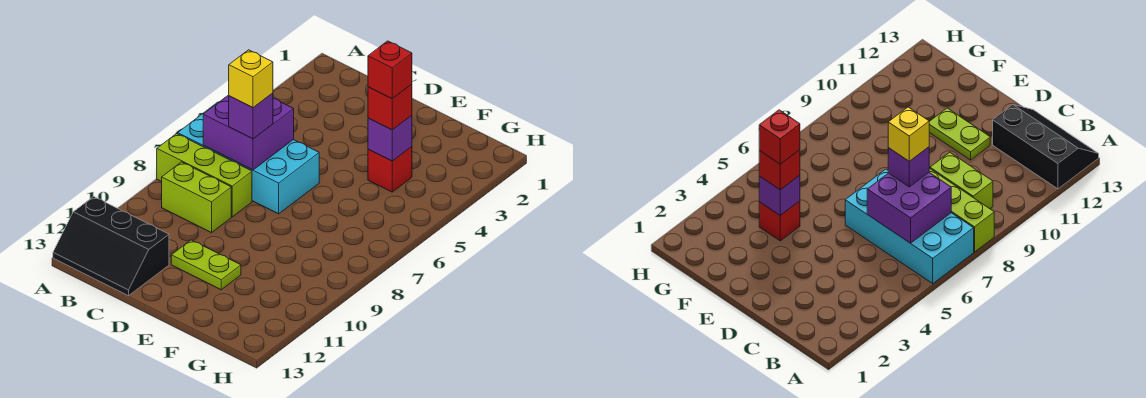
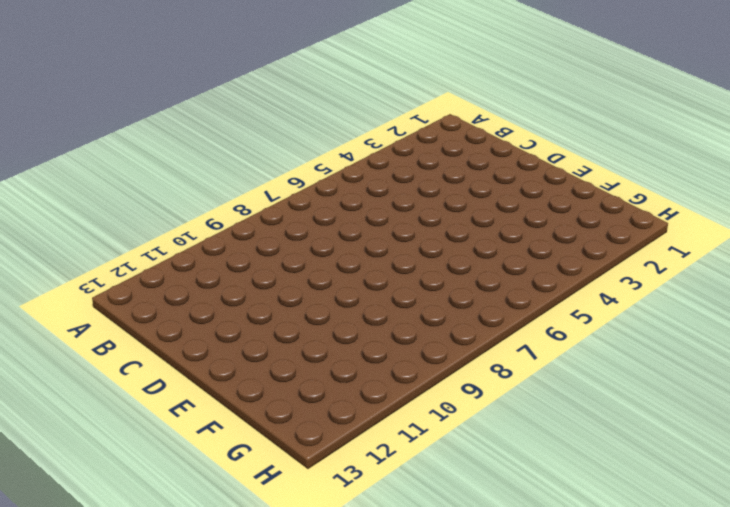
none -> cyan 2x4 brick [178,102,319,214]
none -> lime 1x3 brick [157,134,252,217]
none -> black 2x3 slope [53,197,169,296]

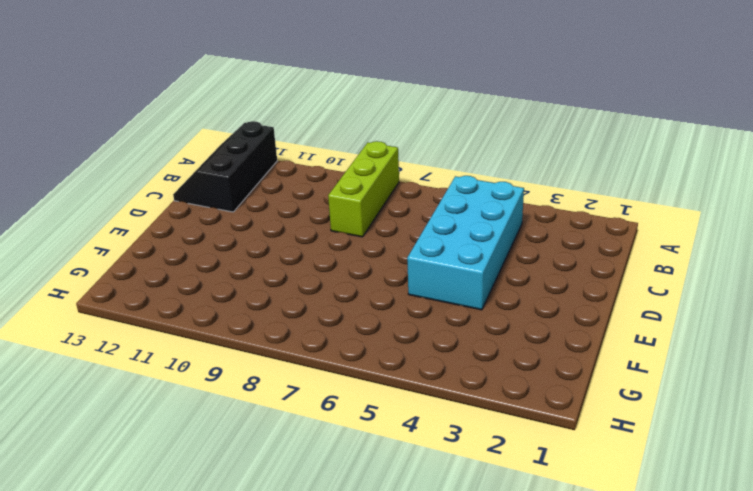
cyan 2x4 brick [407,176,524,310] -> cyan 2x4 brick moved to [178,102,319,214]
none -> lime 1x2 brick [162,162,231,233]
none -> lime 1x2 plate [171,240,241,290]
none -> red 1x1 brick [368,147,412,192]

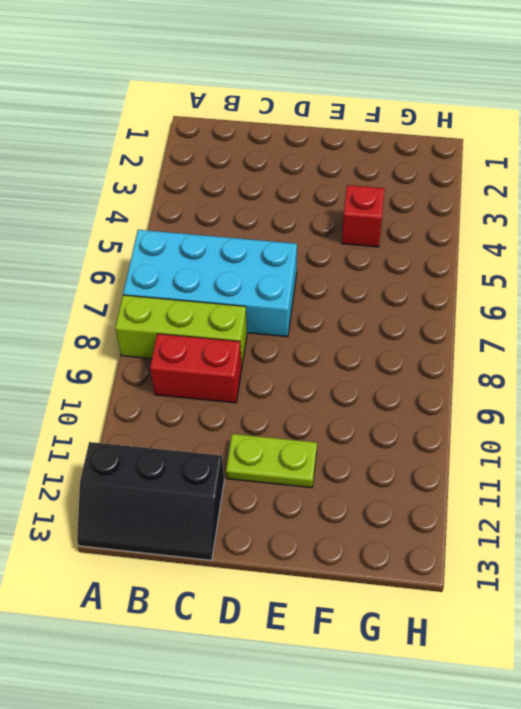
red 1x2 brick [150,334,242,403] -> lime 1x2 brick [162,162,231,233]
none -> purple 2x2 brick [203,95,294,170]
none -> purple 1x1 brick [368,115,412,161]
none -> purple 1x1 brick [229,93,273,139]

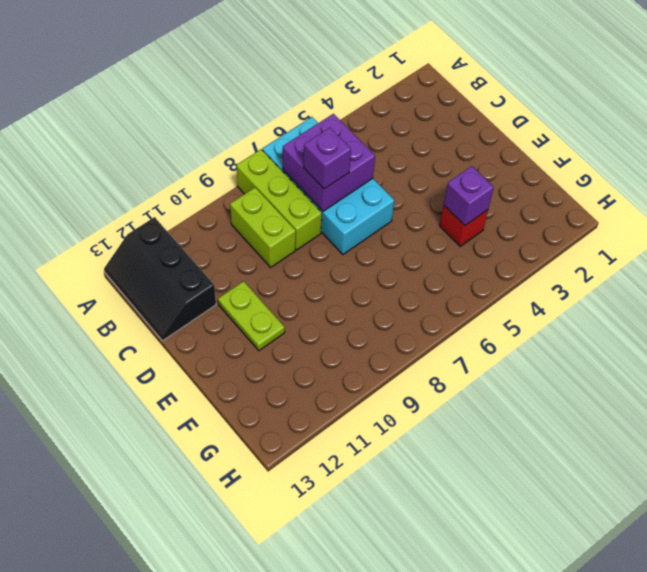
none -> red 1x1 brick [368,84,412,130]
none -> yellow 1x1 brick [229,50,273,108]
none -> red 1x1 brick [368,41,412,99]

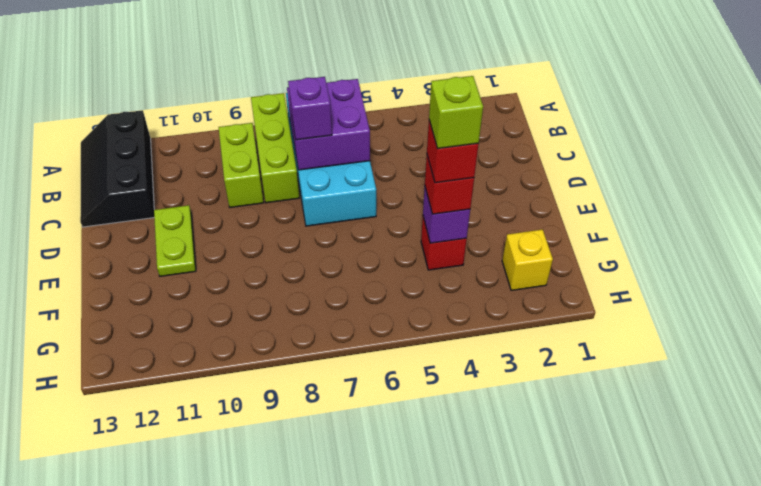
lime 1x1 brick [429,76,483,149] -> none
yellow 1x1 brick [502,229,553,290] -> yellow 1x1 brick moved to [229,50,273,108]

